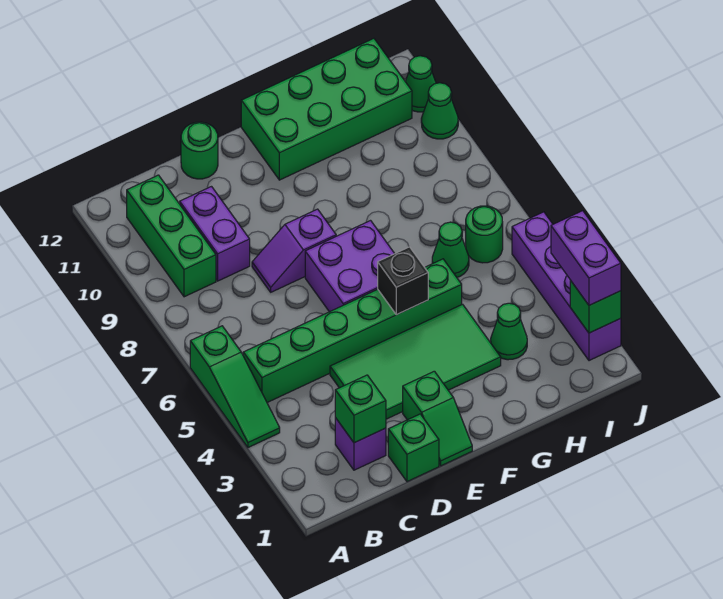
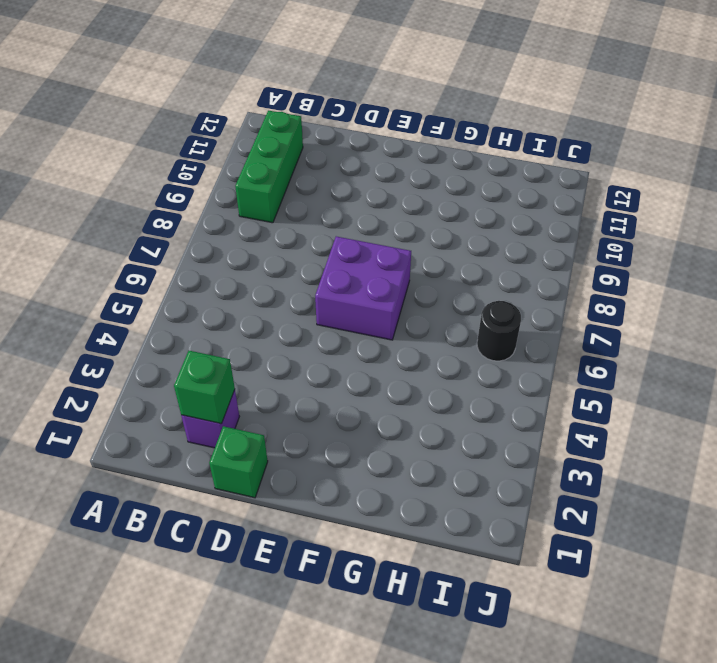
black 1x1 round brick [477,301,521,361] -> green 1x1 round brick [466,206,503,263]
none -> green 1x3 slope [190,326,280,447]
none -> green 1x6 brick [243,259,462,403]
none -> purple 1x2 brick [180,187,250,281]

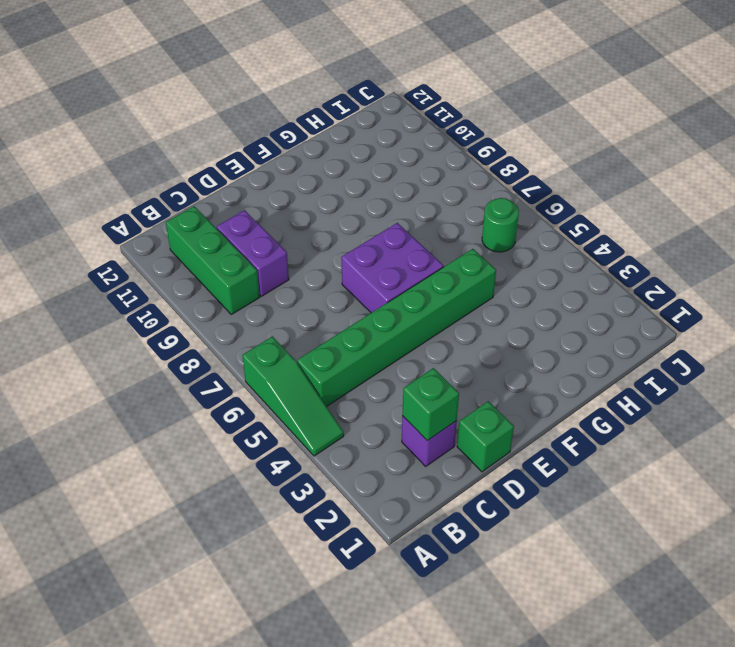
none -> green 2x4 tile [330,304,501,419]
none -> purple 1x2 slope [252,209,336,292]
none -> green 1x1 round brick [181,122,218,179]

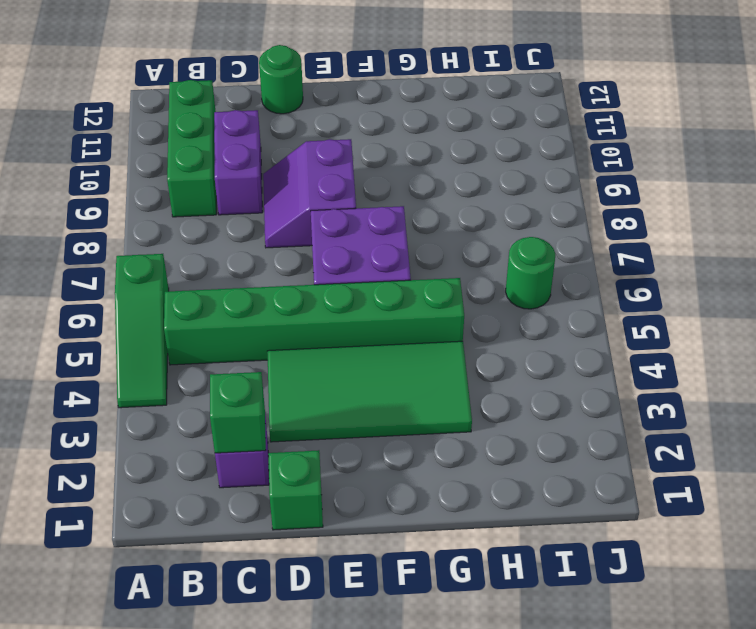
purple 2x2 slope [263,139,356,248] -> purple 1x2 slope [252,209,336,292]
none -> green 1x2 slope [403,371,472,466]
none -> green 2x4 brick [241,39,412,180]
none -> green 1x1 cone [491,303,527,360]

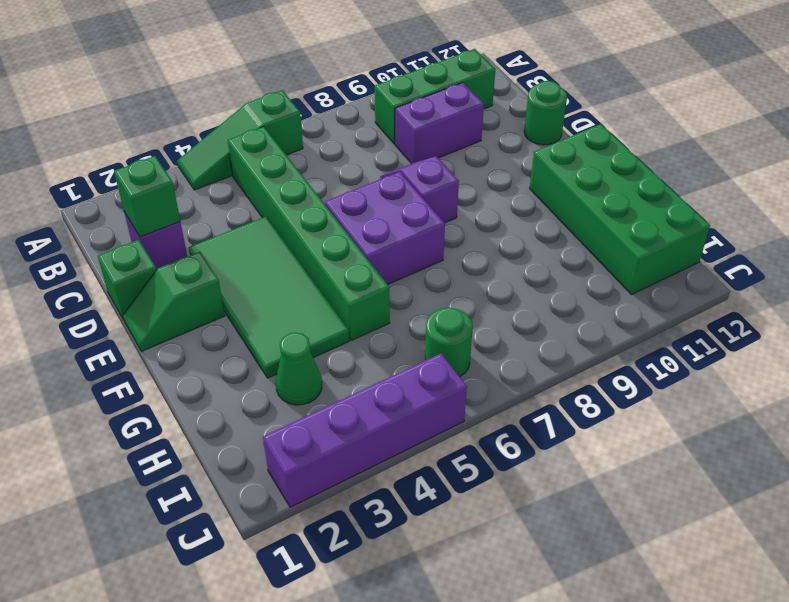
none -> green 1x1 cone [432,222,469,277]
none -> green 1x1 cone [421,83,458,139]
none -> green 1x1 cone [405,56,436,112]

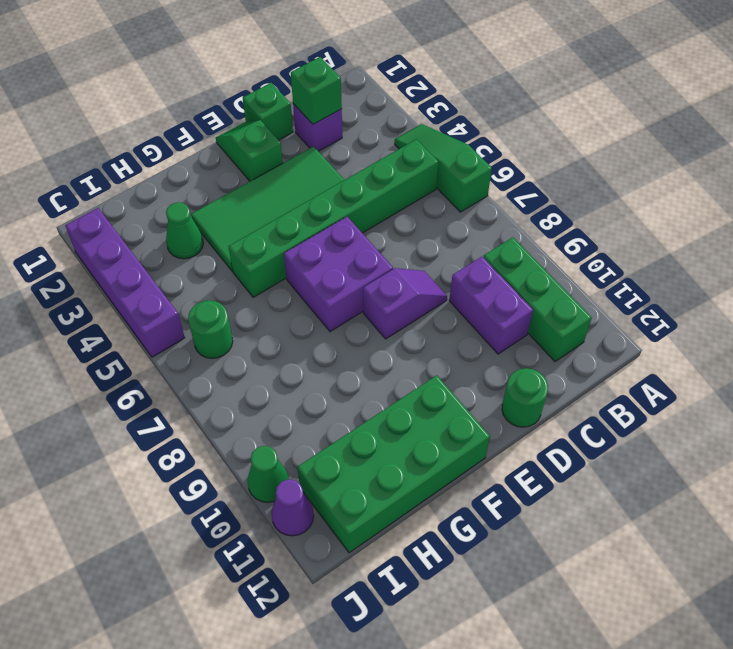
purple 1x1 cone [271,479,314,536] -> green 1x1 cone [405,56,436,112]
none -> green 1x1 cone [432,222,469,277]
none -> black 1x1 brick [378,247,428,315]
none -> green 1x1 brick [570,280,621,333]

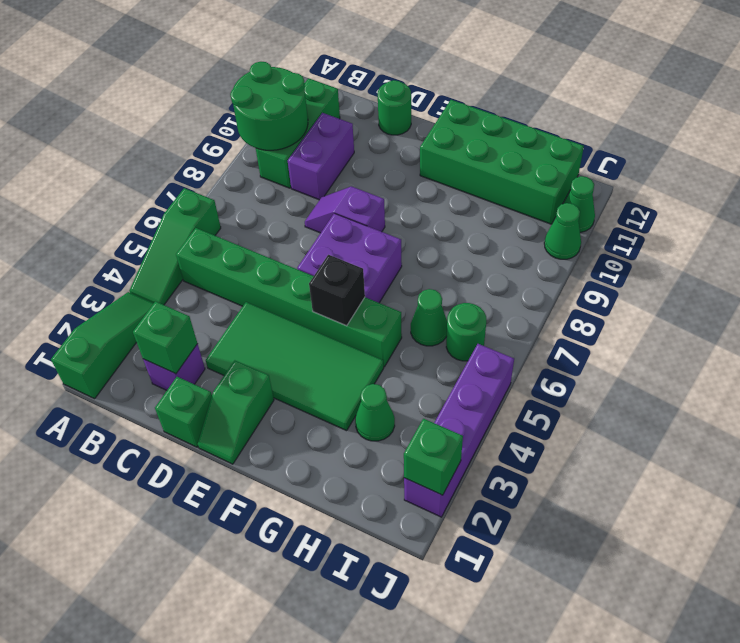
green 1x3 slope [51,292,154,399] -> none
green 2x2 round brick [230,62,308,150] -> none
none -> purple 1x2 brick [551,211,621,305]

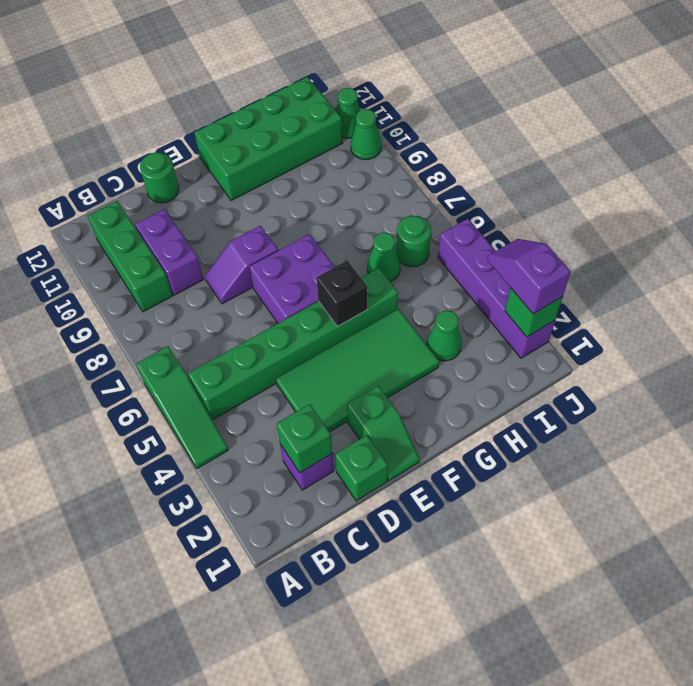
purple 1x2 slope [487,239,571,314] -> purple 1x2 brick [551,211,621,305]

